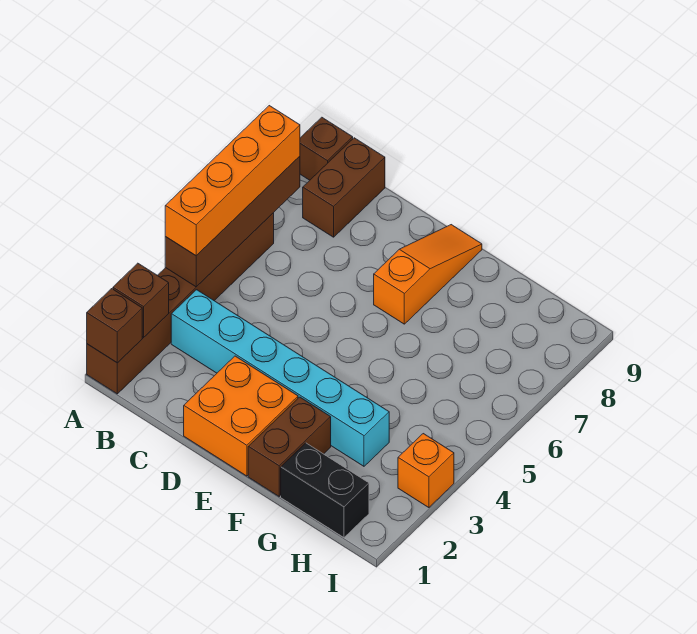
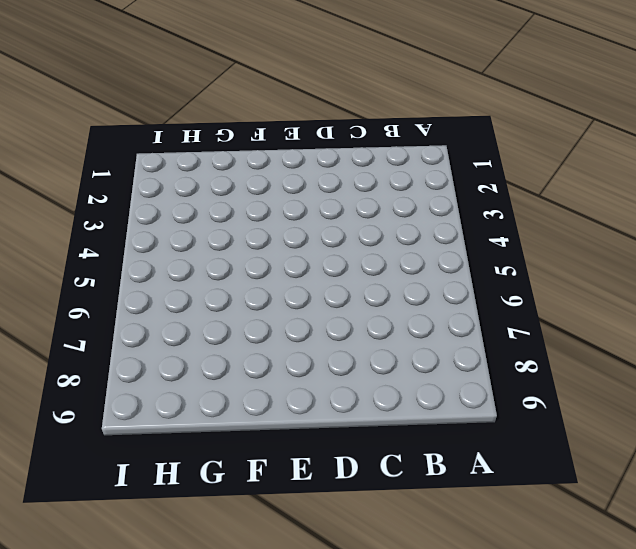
none -> brown 1x6 brick [87,213,274,394]
none -> brown 1x1 brick [300,117,353,180]
none -> cyan 1x6 brick [171,290,389,466]

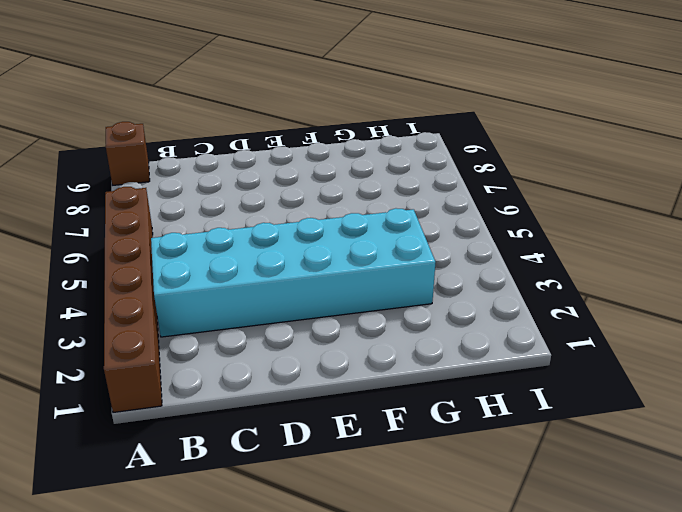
cyan 2x6 brick [151,208,436,337] -> cyan 1x6 brick [171,290,389,466]
none -> brown 1x2 brick [303,138,385,237]
none -> orange 2x2 brick [184,356,298,476]
none -> orange 1x3 slope [374,225,482,324]

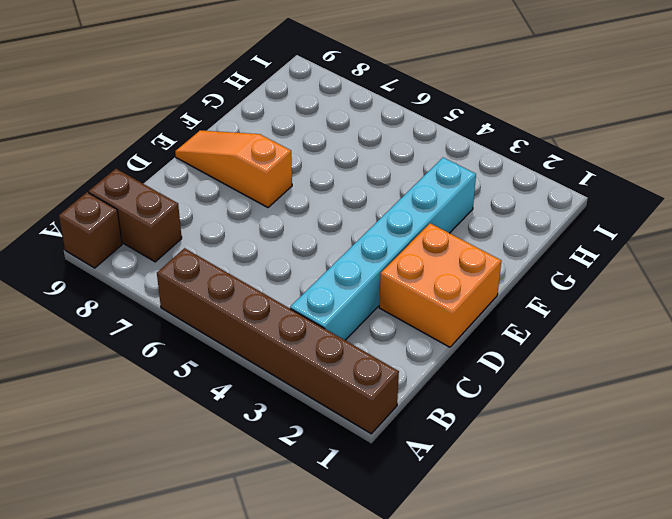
none -> brown 1x2 brick [248,397,331,496]
none -> black 1x2 brick [281,443,369,538]
none -> orange 1x1 brick [398,434,454,508]

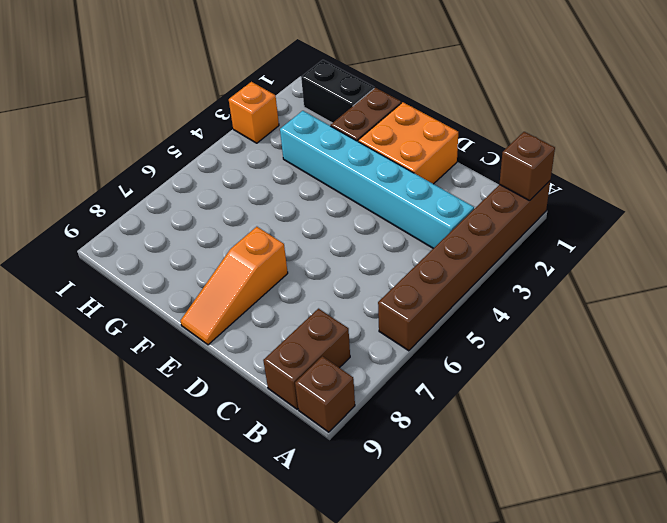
none -> brown 1x1 brick [113,263,169,337]
none -> brown 1x4 brick [165,156,300,287]
none -> orange 1x4 brick [165,106,300,256]

